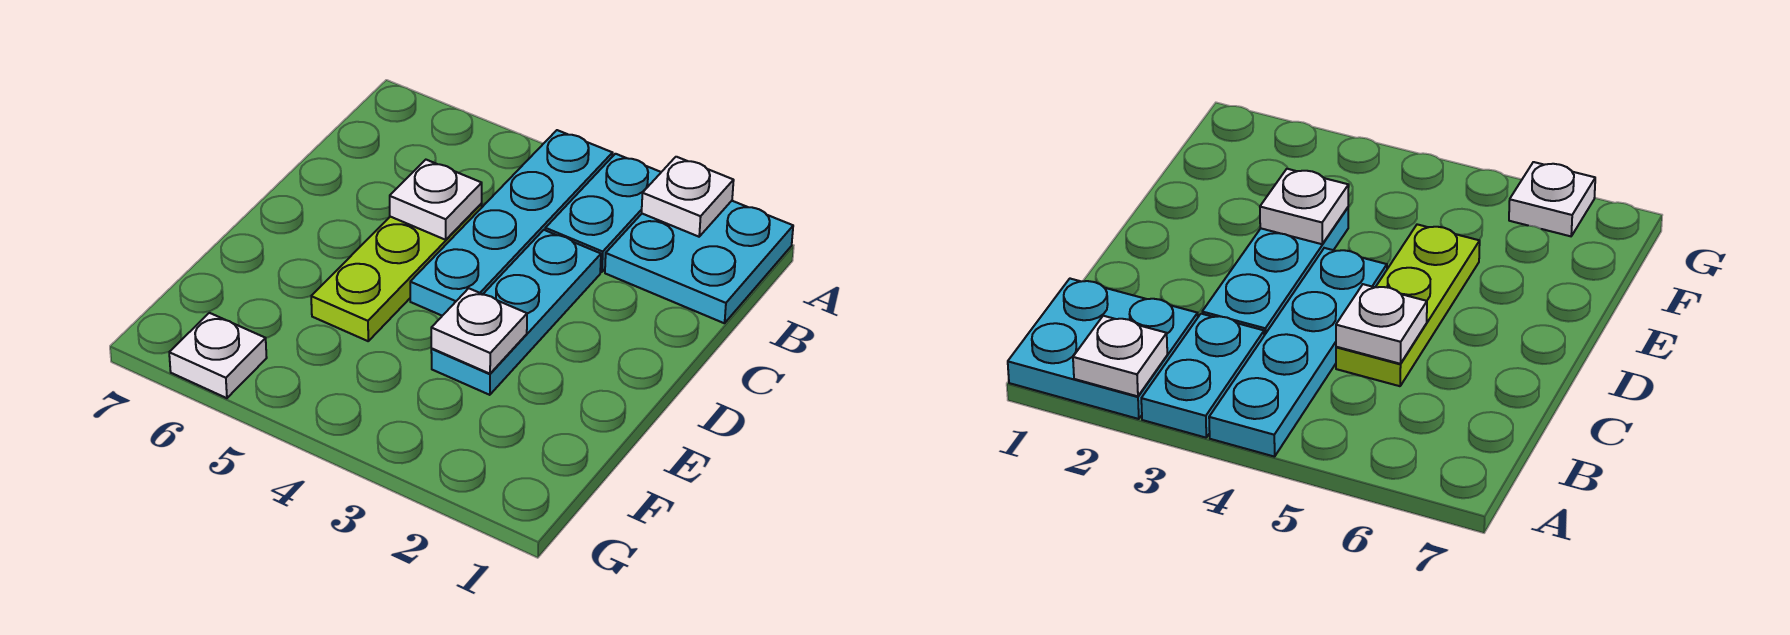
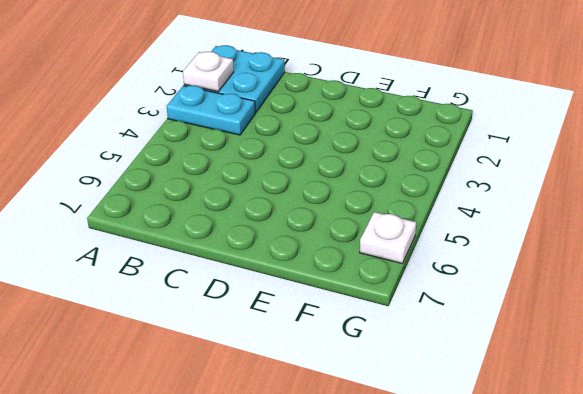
none -> cyan 1x4 plate [410,130,613,316]
none -> cyan 1x3 plate [431,230,601,395]

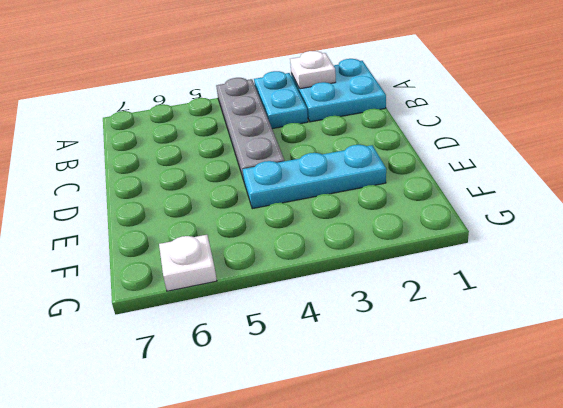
grey 1x4 plate [216,78,285,180] -> cyan 1x4 plate [410,130,613,316]
cyan 1x3 plate [243,144,386,209] -> cyan 1x3 plate turned to [431,230,601,395]
none -> lime 1x3 plate [311,204,482,341]
none -> white 1x1 plate [390,160,482,240]

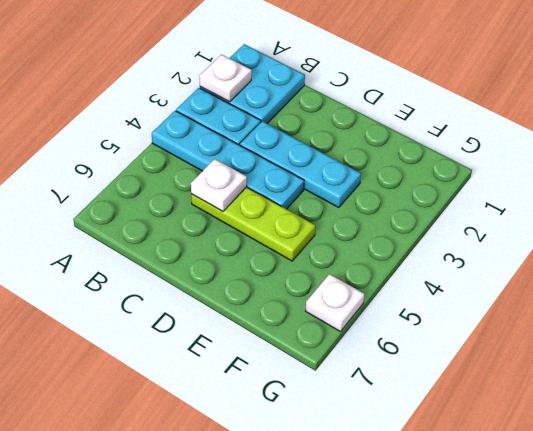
none -> white 1x1 plate [431,288,527,374]

